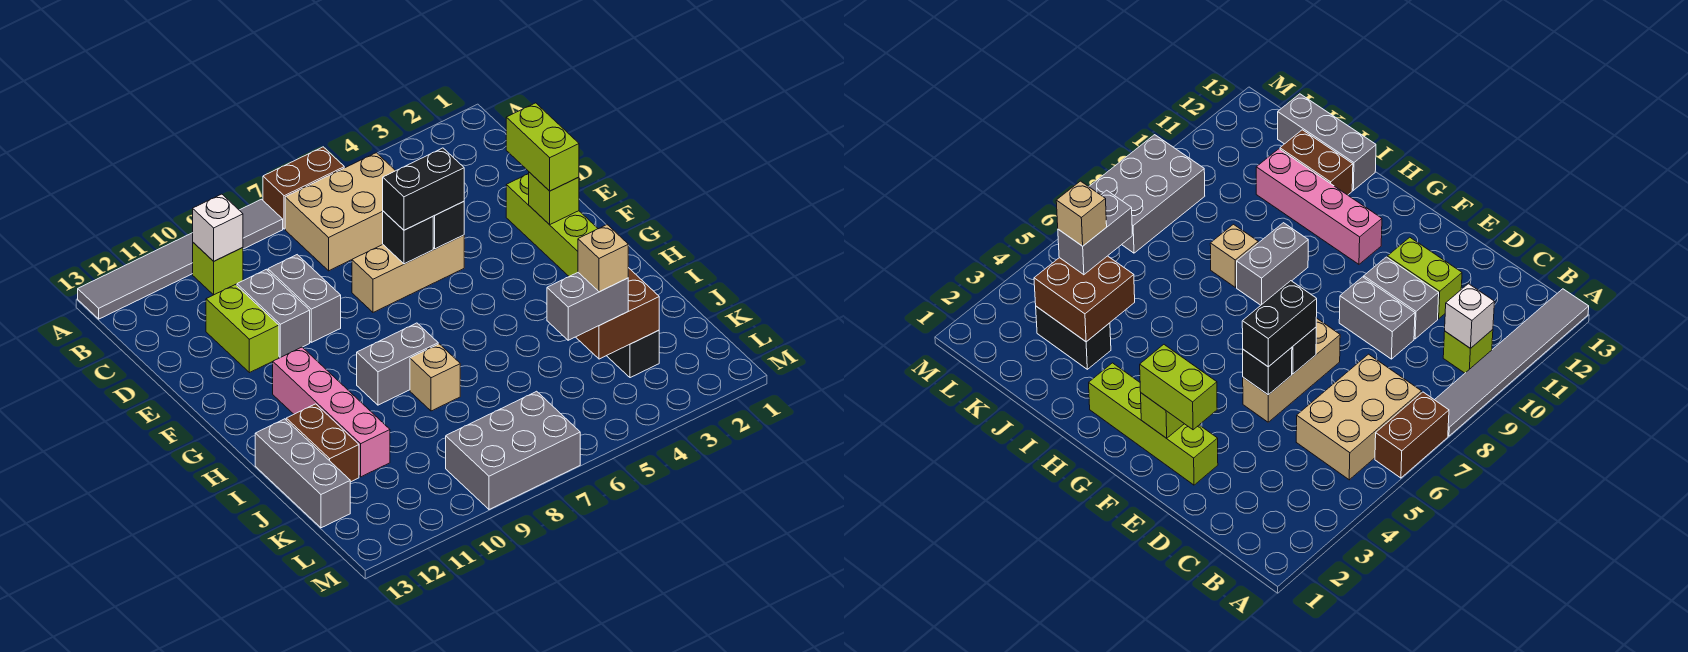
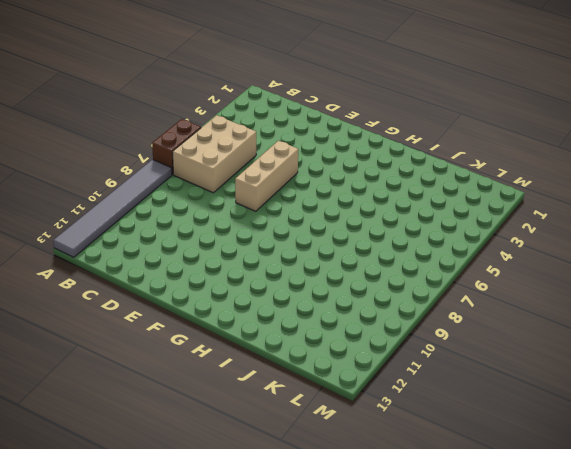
none -> lime 1x1 brick [193,243,243,295]
none -> grey 1x2 brick [268,255,341,342]
none -> grey 1x2 brick [237,269,310,357]

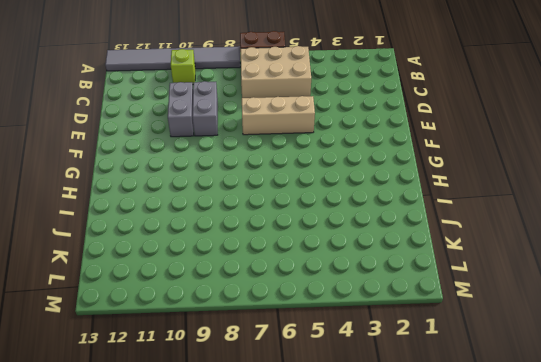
none -> lime 1x2 brick [206,284,279,373]
none -> lime 1x4 brick [506,174,598,276]
none -> pink 1x4 brick [273,347,390,477]

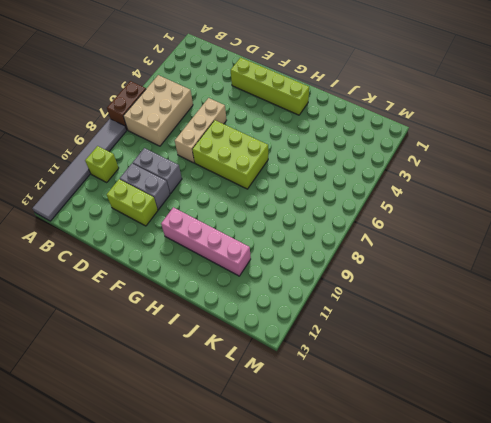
lime 2x3 brick [192,120,268,189] -> none
none -> grey 1x2 brick [357,323,438,405]
none -> tan 1x1 brick [410,344,460,411]
none -> brown 1x2 brick [286,404,359,482]

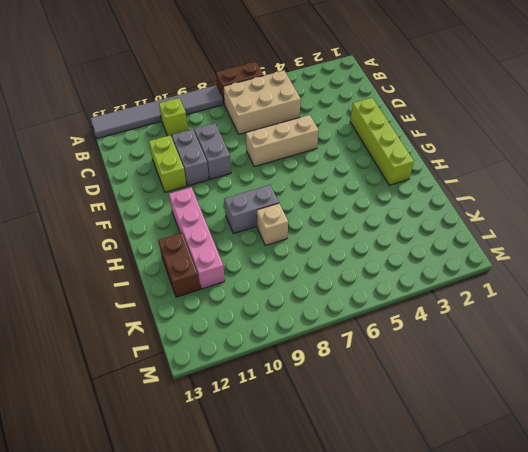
none -> grey 1x3 brick [255,419,350,528]
none -> black 1x2 brick [607,330,659,378]
none -> grey 2x3 brick [446,391,580,509]

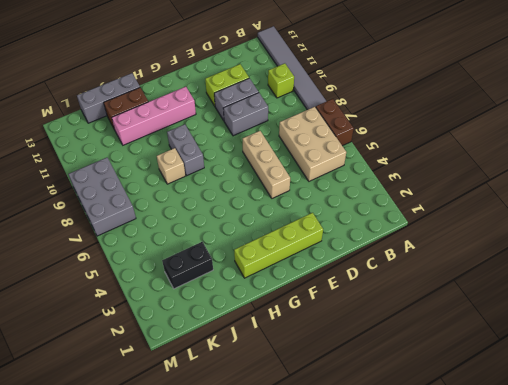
none -> white 1x1 brick [193,194,243,261]
none -> black 1x1 brick [433,202,464,249]
none -> black 1x1 brick [383,211,433,264]

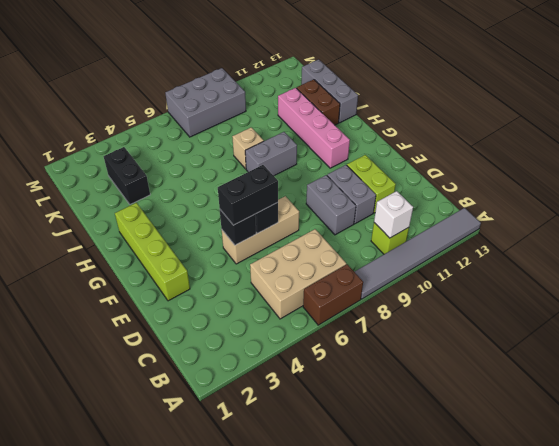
none -> lime 1x1 brick [529,172,579,225]
none -> brown 2x2 brick [576,268,659,359]
none -> lime 1x2 brick [506,103,579,191]

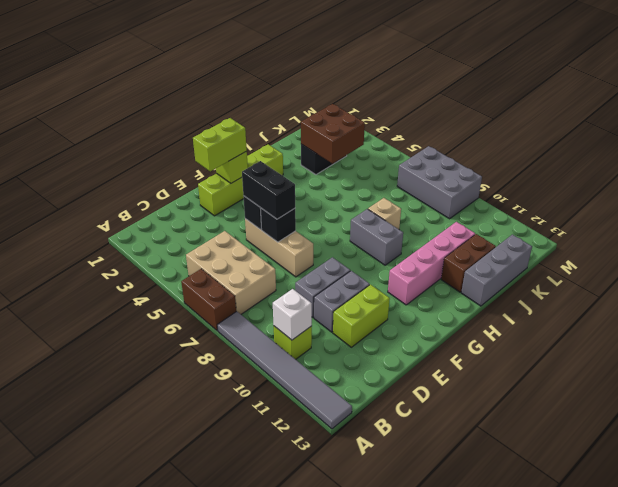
none -> grey 1x2 brick [547,273,628,340]
none -> tan 1x1 brick [578,225,628,292]

